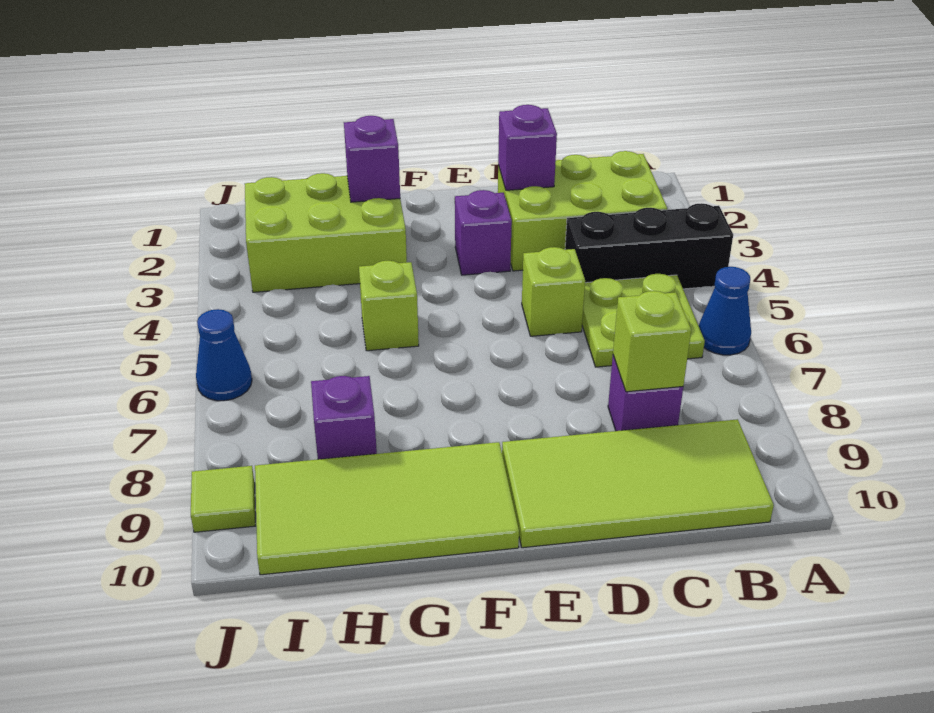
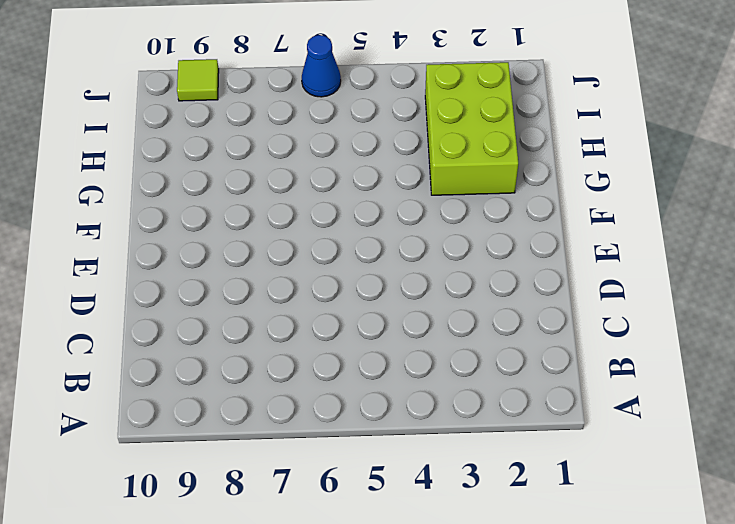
none -> black 1x3 brick [565,203,733,289]
none -> blue 1x1 cone [699,267,751,355]
none -> lime 2x3 brick [498,151,667,271]

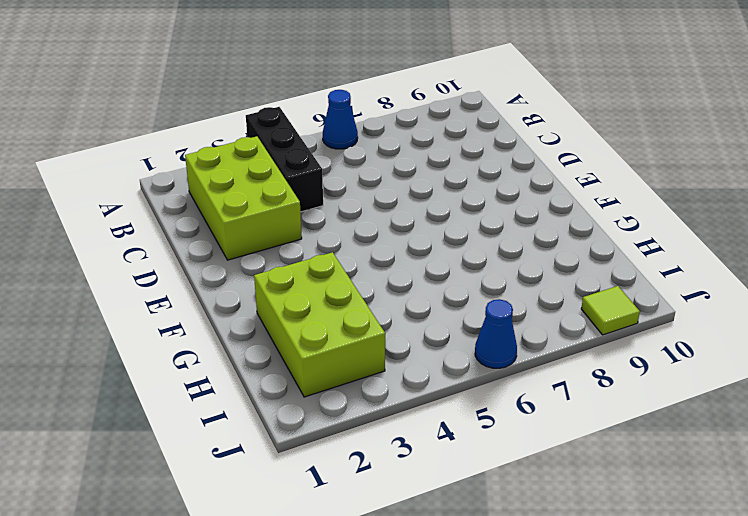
none -> lime 2x2 plate [582,274,705,367]
none -> lime 2x4 tile [502,419,774,548]
none -> purple 1x1 brick [608,356,683,431]

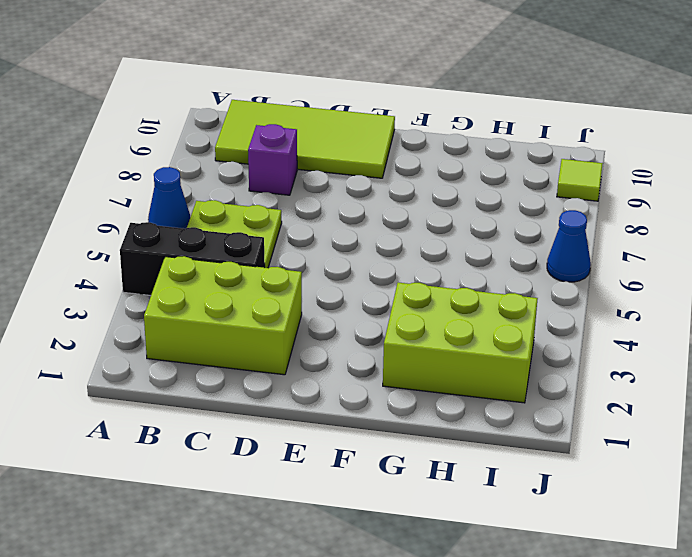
none -> lime 1x1 brick [522,247,585,336]
none -> purple 1x1 brick [455,190,512,275]
none -> lime 2x4 tile [255,442,519,575]

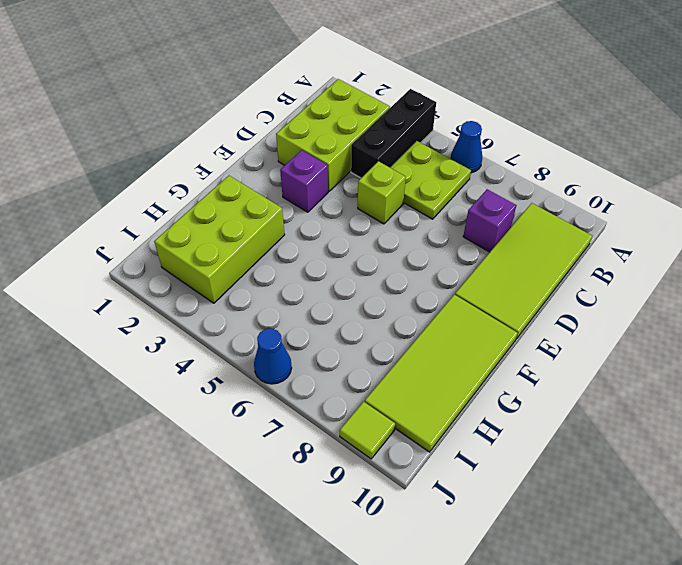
none -> lime 1x1 brick [359,261,419,351]
none -> purple 1x1 brick [311,376,377,459]
none -> lime 1x1 brick [613,291,691,392]

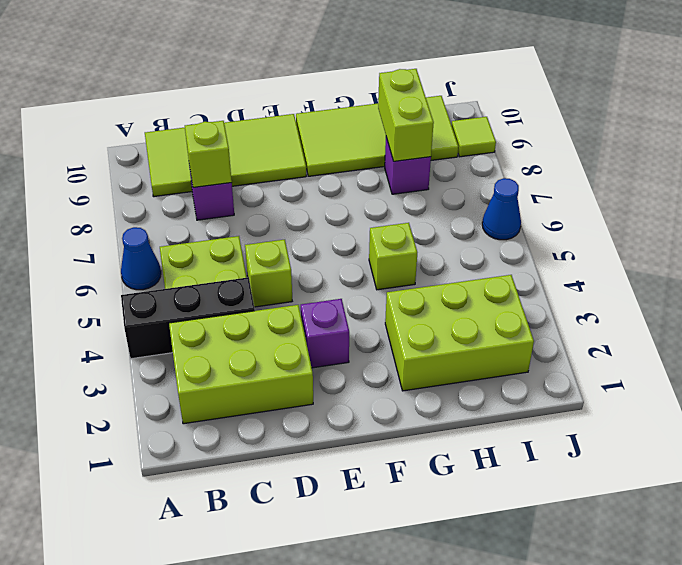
lime 1x2 brick [378,69,434,161] -> none
none -> purple 1x1 brick [498,105,557,190]
none -> purple 1x1 brick [344,116,400,202]

